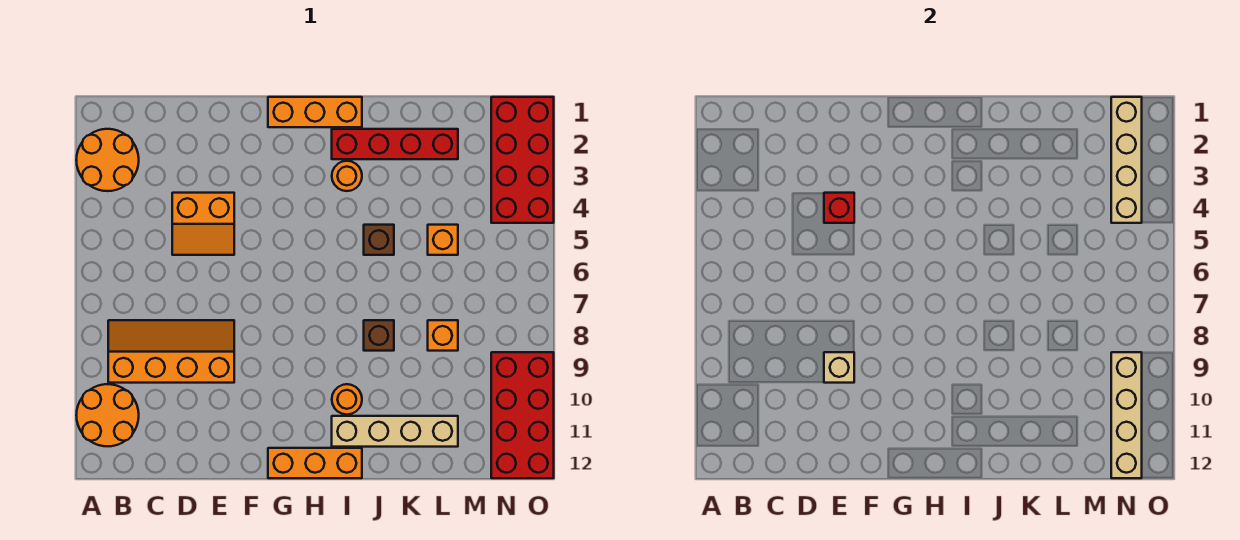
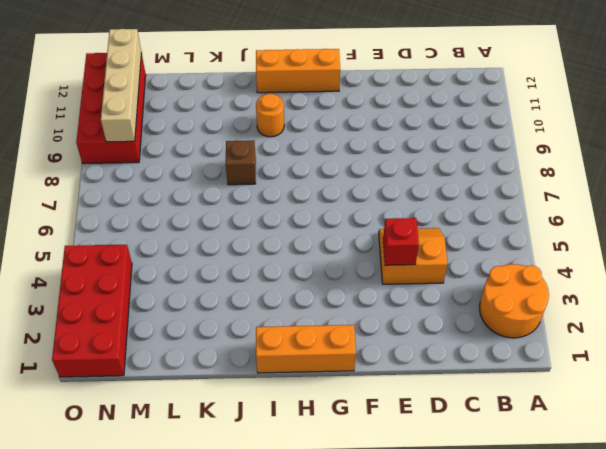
none -> orange 2x2 round brick [76,384,139,446]
none -> orange 2x4 slope [108,320,234,383]
none -> red 1x4 brick [332,129,458,159]

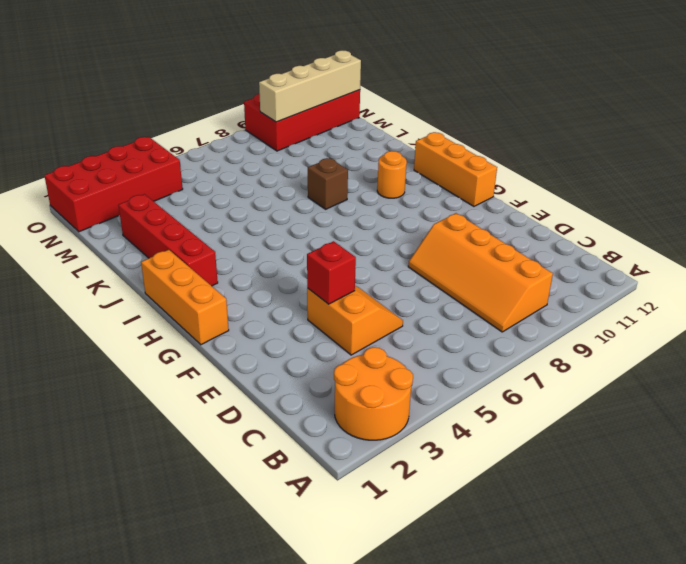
none -> orange 2x2 round brick [76,384,139,446]
none -> orange 1x1 round brick [332,161,362,191]
none -> tan 1x4 brick [332,416,458,447]

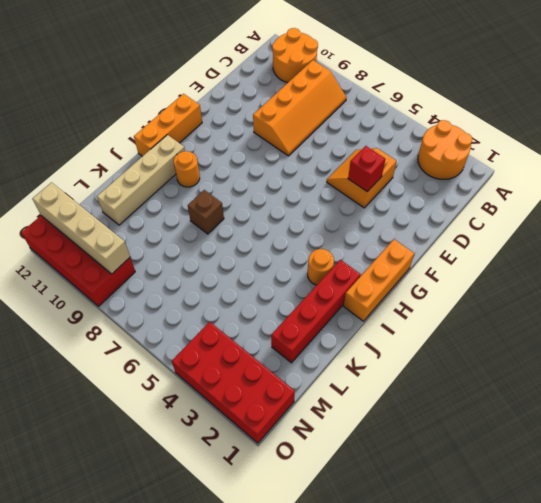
none -> brown 1x1 brick [364,225,394,255]
none -> orange 1x1 brick [428,225,458,255]
none -> orange 1x1 brick [428,320,458,351]

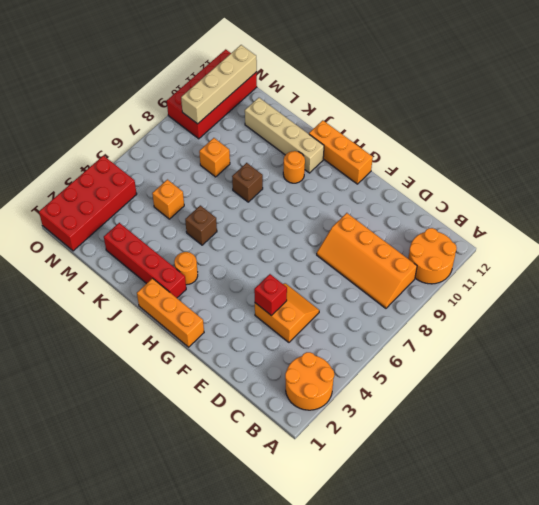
none -> tan 1x1 brick [824,352,854,383]
none -> tan 1x4 brick [1111,97,1142,223]

